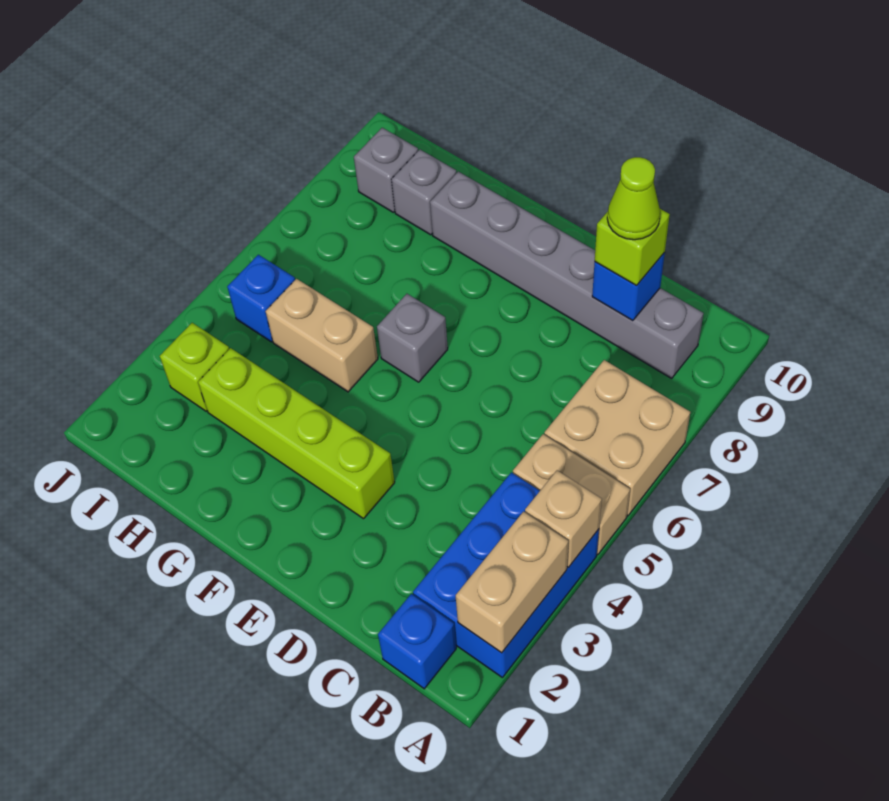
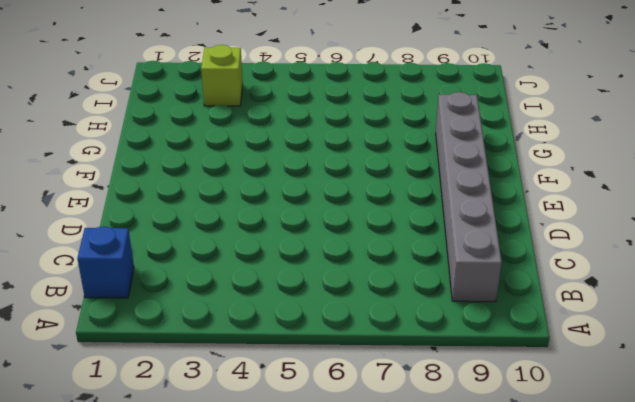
none -> blue 2x3 brick [413,472,599,678]
none -> tan 1x2 brick [513,434,630,555]
none -> tan 2x2 brick [544,360,690,515]

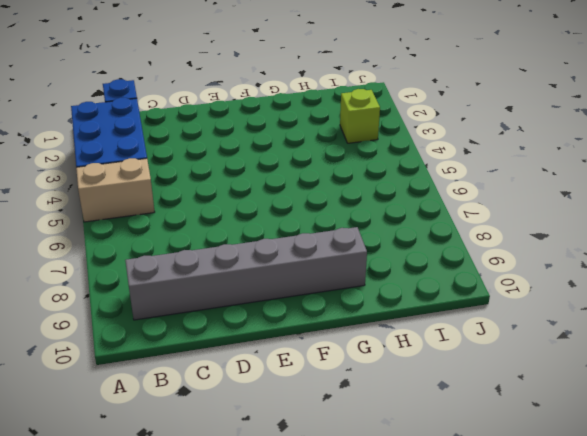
none -> tan 2x2 brick [544,360,690,515]
none -> lime 1x4 brick [198,348,395,519]
none -> grey 1x1 brick [377,294,448,382]

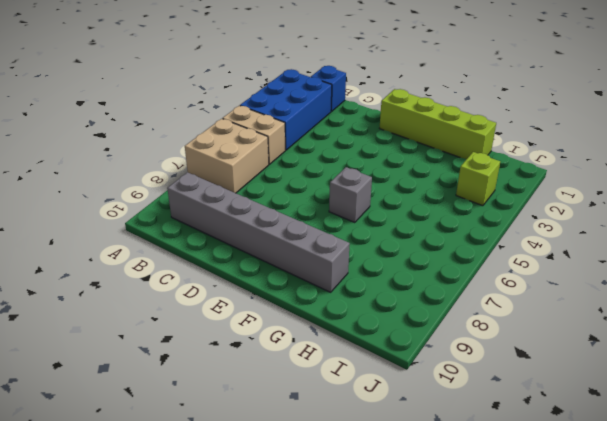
lime 1x4 brick [380,89,496,159] -> lime 1x4 brick moved to [198,348,395,519]
none -> tan 1x2 brick [266,279,378,392]
none -> grey 1x1 brick [392,150,456,235]
none -> blue 1x1 brick [227,255,295,342]

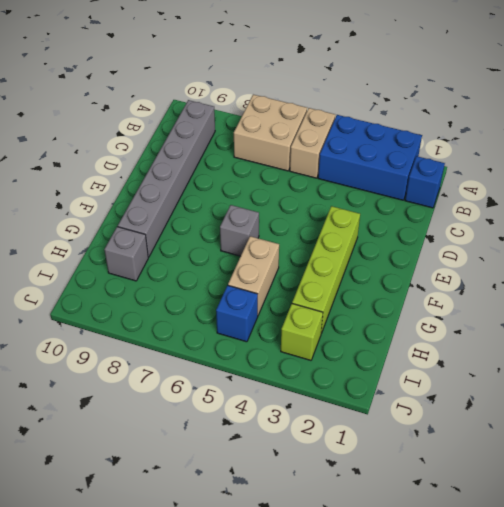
none -> grey 1x1 brick [354,128,418,212]
none -> tan 1x2 brick [456,512,568,653]
none -> tan 1x1 brick [525,470,602,568]

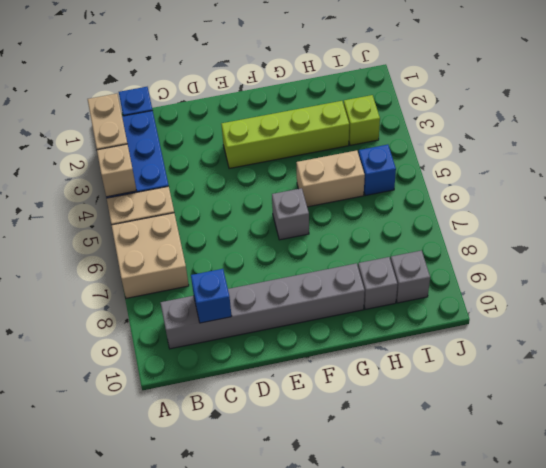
none -> lime 1x1 brick [595,209,670,285]
none -> lime 1x1 cone [607,157,660,240]

